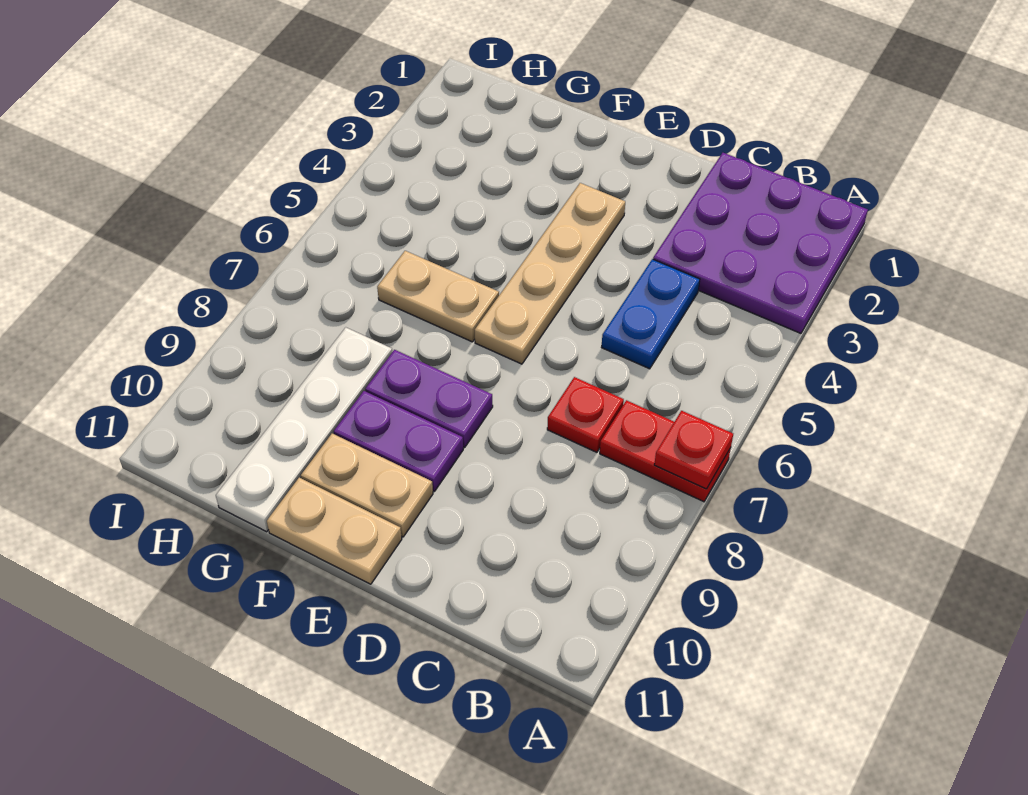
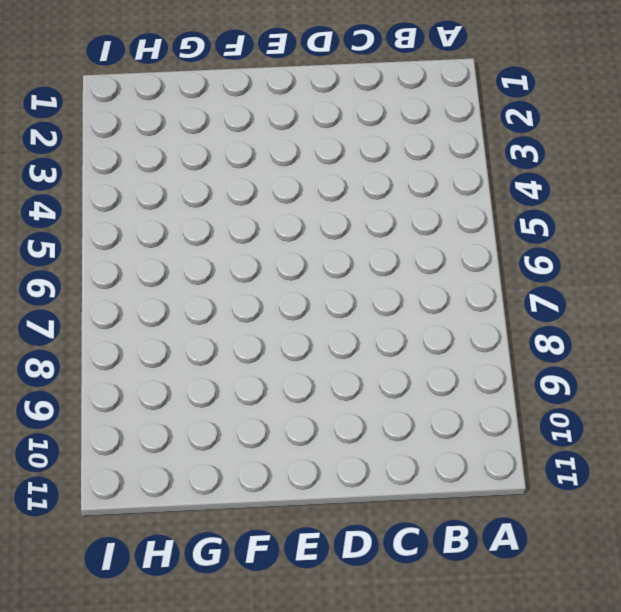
none -> purple 3x3 plate [653,153,868,333]
none -> red 1x2 plate [600,400,731,502]
none -> blue 1x2 plate [601,259,700,369]

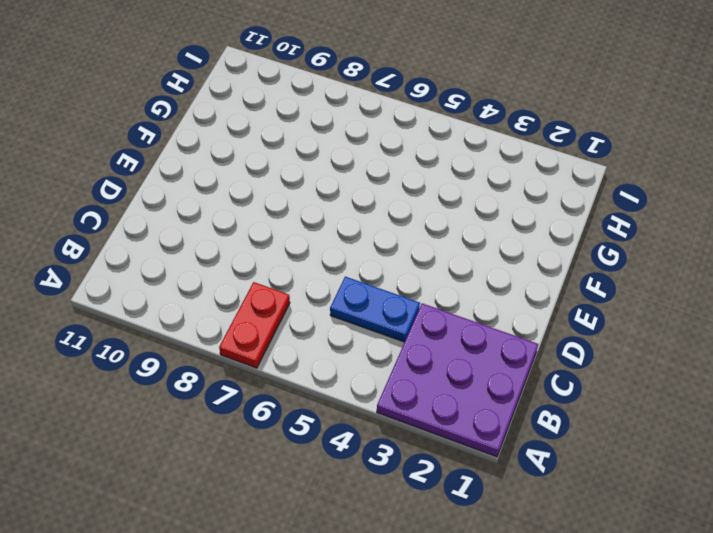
none -> red 1x1 plate [547,377,624,452]
none -> tan 1x4 plate [475,183,625,364]
none -> purple 1x2 plate [365,350,493,447]

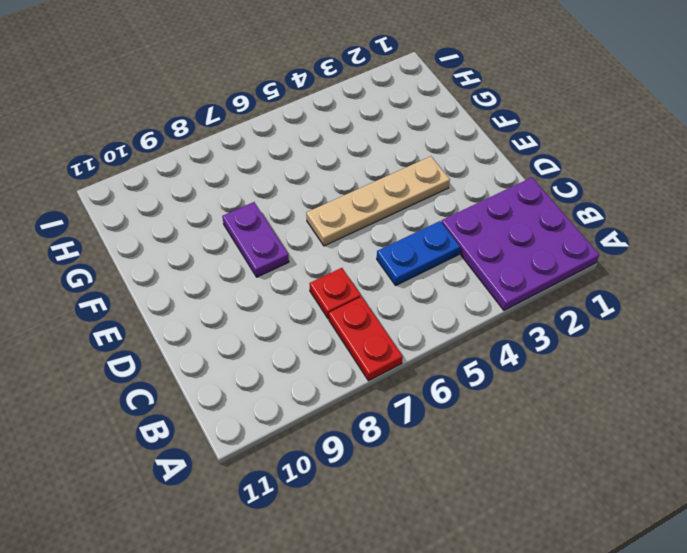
none -> purple 1x2 plate [334,391,463,491]
none -> tan 1x2 plate [301,434,433,537]
none -> tan 1x2 plate [267,478,402,584]

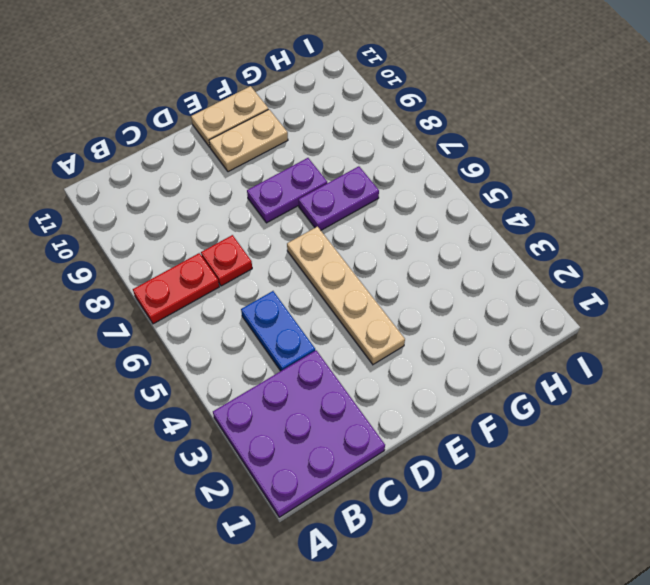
purple 1x2 plate [299,166,379,230] -> purple 1x2 plate moved to [334,391,463,491]
none -> tan 1x2 plate [377,251,499,342]
none -> white 1x4 plate [216,327,392,532]
none -> red 1x1 plate [654,411,733,489]

